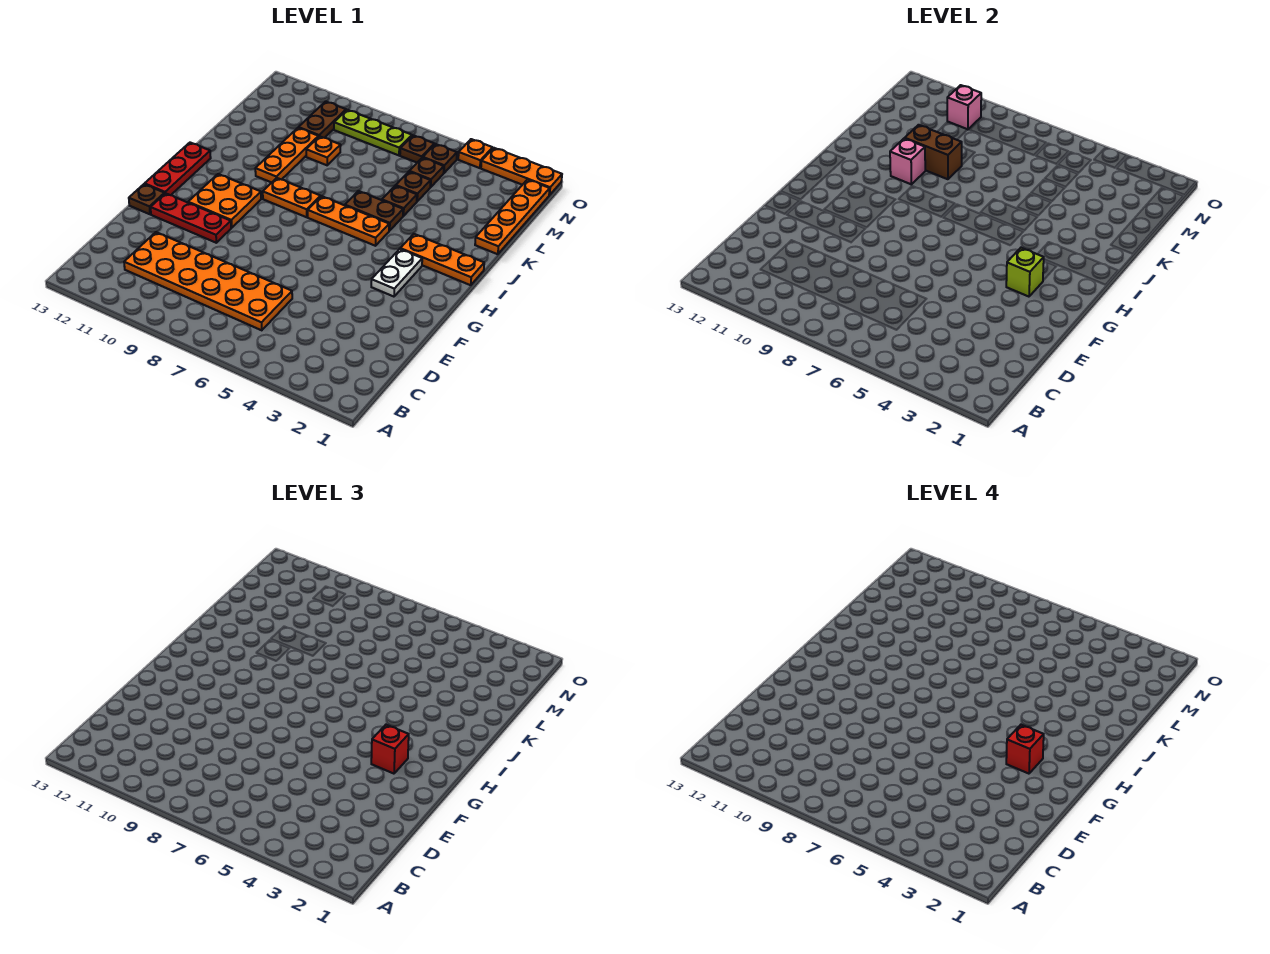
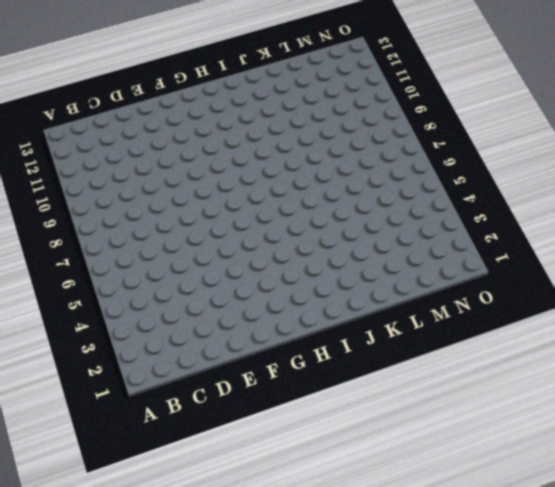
none -> orange 2x6 plate [124,232,292,330]
none -> red 1x3 plate [151,193,231,243]
none -> brown 1x1 plate [129,184,165,214]

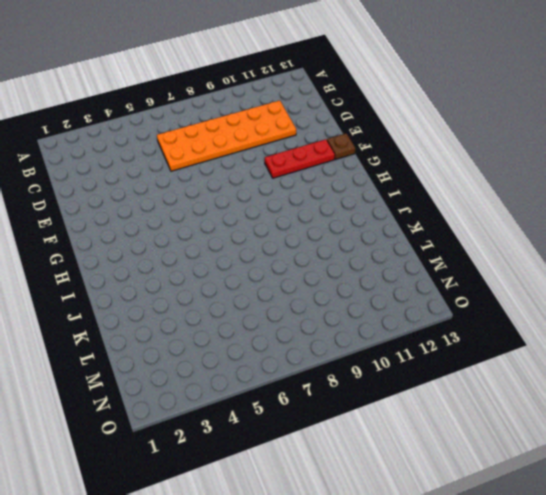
none -> white 1x2 plate [371,249,422,297]
none -> orange 2x2 plate [188,174,261,228]
none -> red 1x3 plate [145,143,211,195]

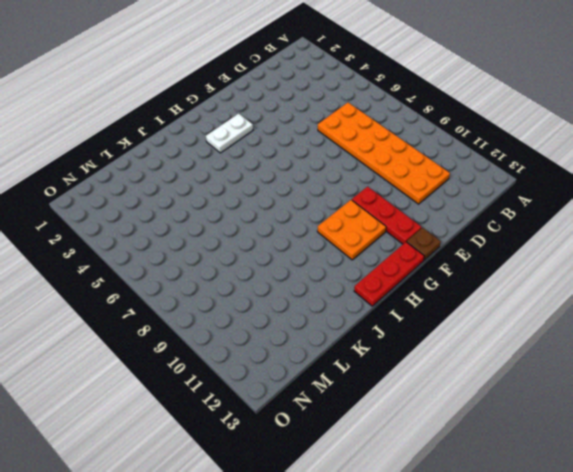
none -> orange 1x3 plate [400,234,484,285]
none -> orange 1x3 plate [308,196,389,246]
none -> orange 1x2 plate [263,178,320,217]

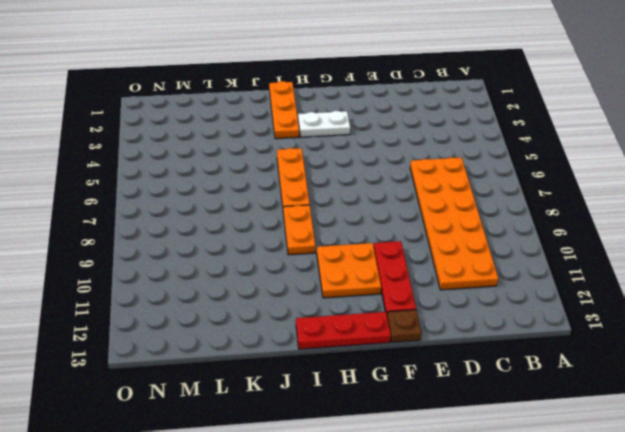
none -> brown 1x2 plate [345,191,403,231]
none -> orange 1x3 plate [255,128,319,183]
none -> orange 1x4 plate [475,180,550,254]

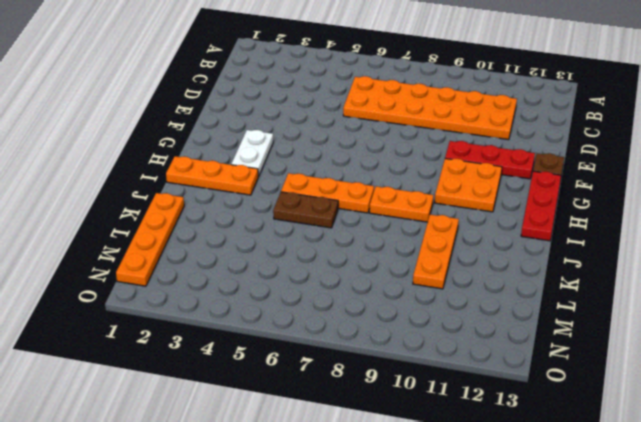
none -> brown 1x1 plate [382,186,417,216]
none -> brown 1x1 plate [396,172,431,201]
none -> orange 1x1 plate [306,136,341,165]

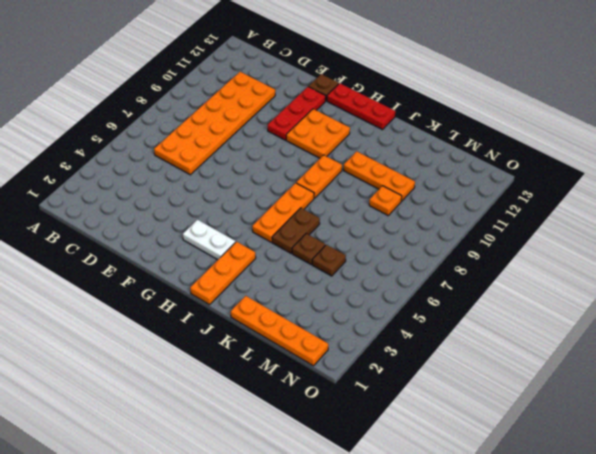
none -> brown 1x1 plate [409,158,444,187]
none -> brown 1x2 plate [299,101,346,138]
none -> brown 1x1 plate [423,144,457,173]

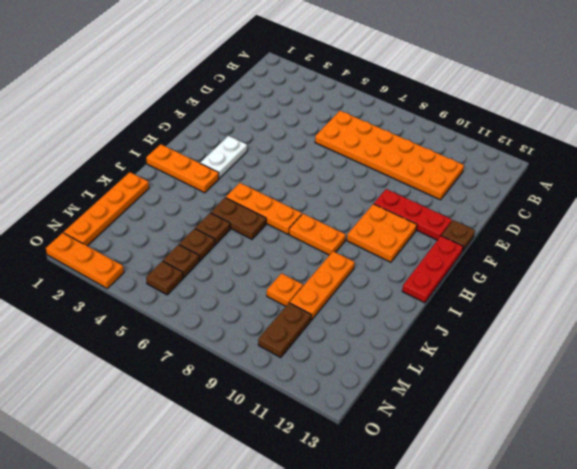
none -> brown 1x1 plate [400,135,434,162]
none -> lime 1x3 plate [334,110,412,155]
none -> orange 1x1 plate [458,139,493,168]

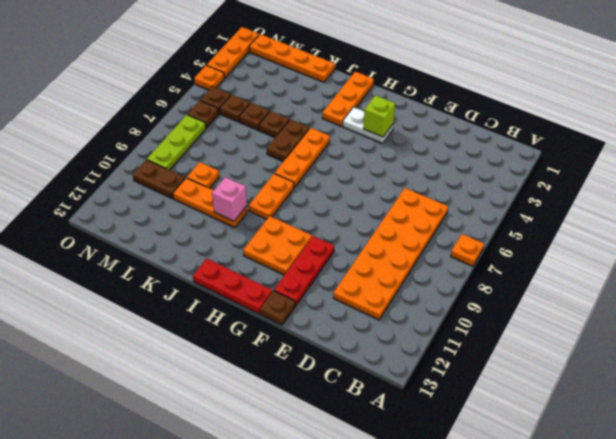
orange 1x1 plate [451,234,484,266] -> none
none -> brown 1x2 brick [905,125,962,179]
none -> pink 1x1 brick [947,85,981,129]
none -> red 1x1 brick [371,725,409,774]

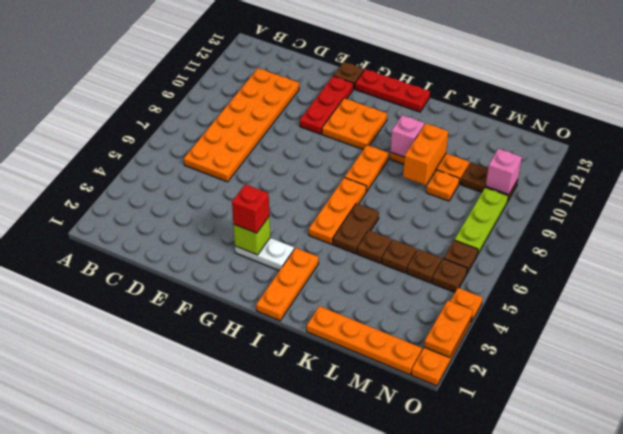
orange 1x2 brick [403,123,448,185] -> brown 1x2 brick [905,125,962,179]
orange 1x2 plate [424,301,473,357] -> none
none -> red 1x1 brick [1006,725,1044,774]

